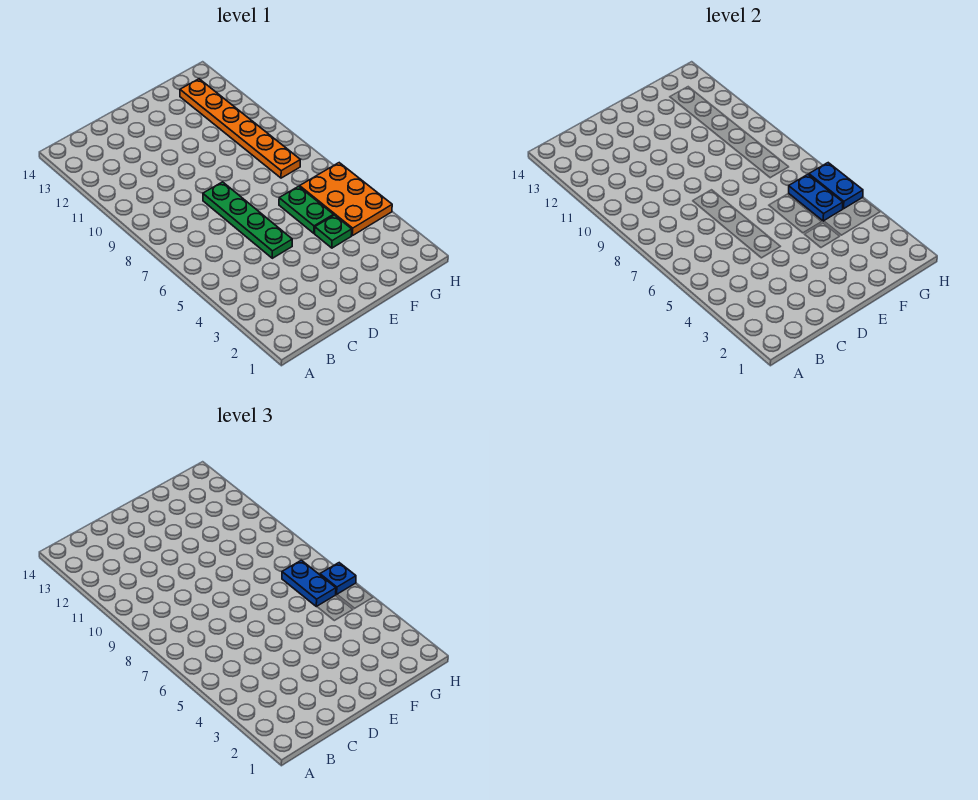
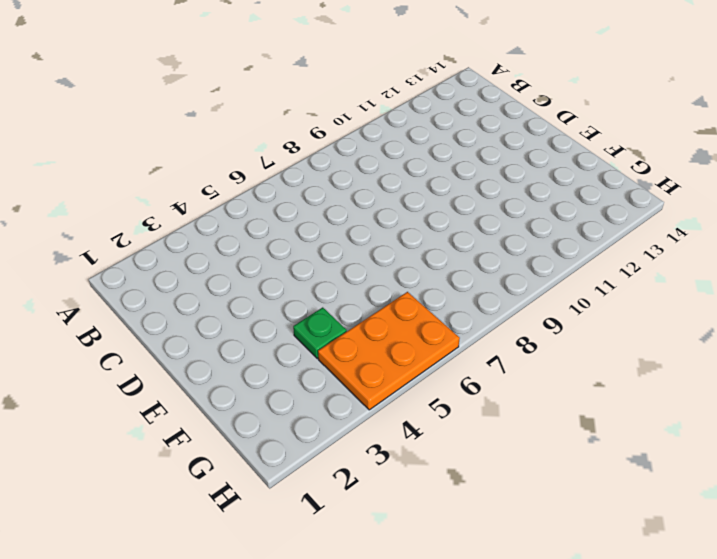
none -> green 1x4 plate [203,182,292,258]
none -> green 1x2 plate [279,186,334,233]

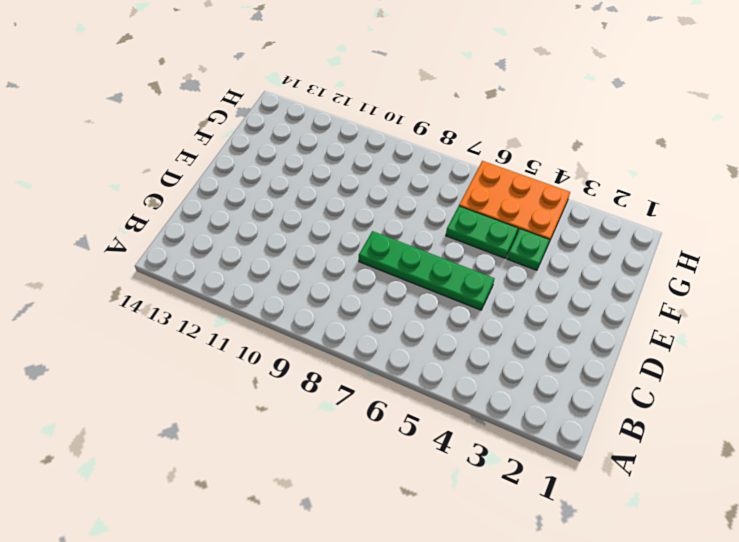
none -> orange 1x6 plate [180,79,300,178]
none -> blue 1x2 plate [789,175,843,221]

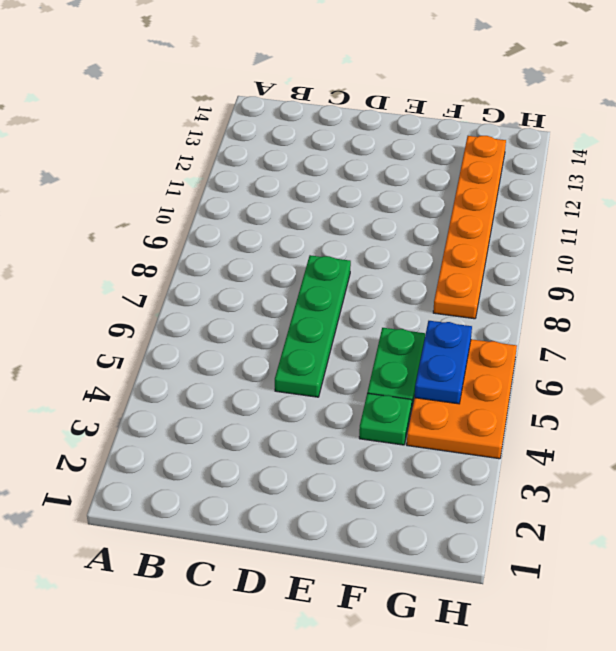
none -> blue 1x2 plate [809,163,863,208]
none -> blue 1x2 plate [282,560,336,607]

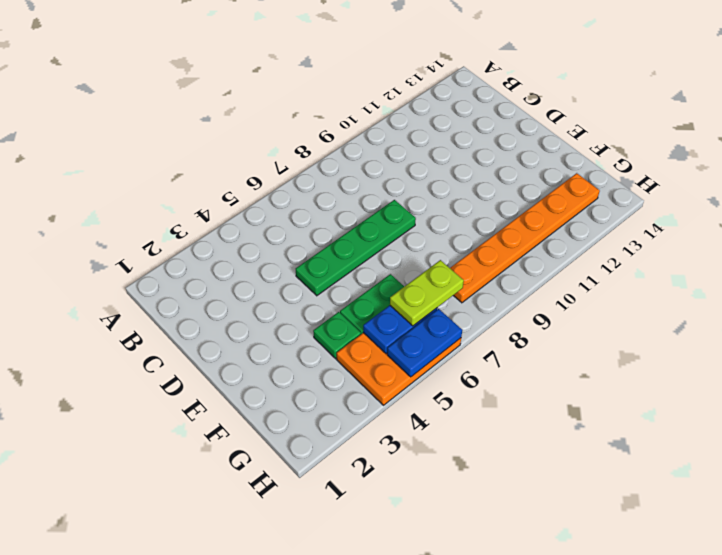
lime 1x2 plate [390,260,464,326] -> blue 1x2 plate [282,560,336,607]
none -> blue 1x1 plate [320,563,356,594]

